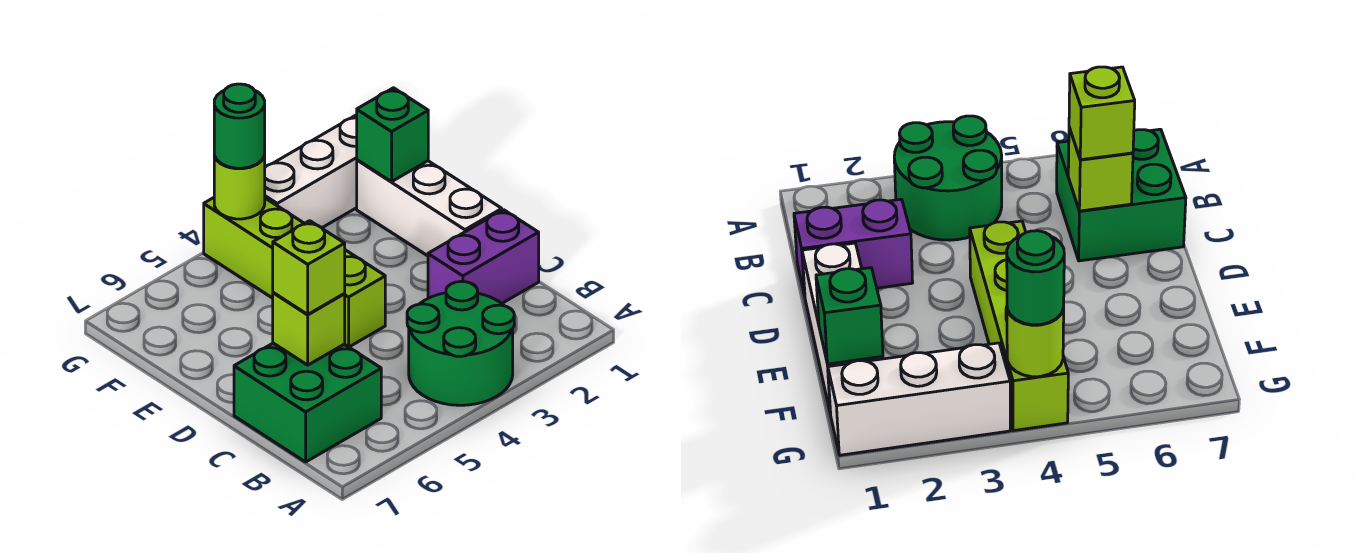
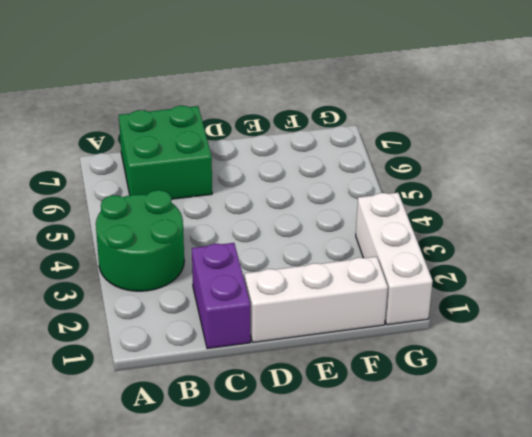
none -> lime 1x4 brick [204,198,385,347]
none -> lime 1x1 brick [273,293,345,365]

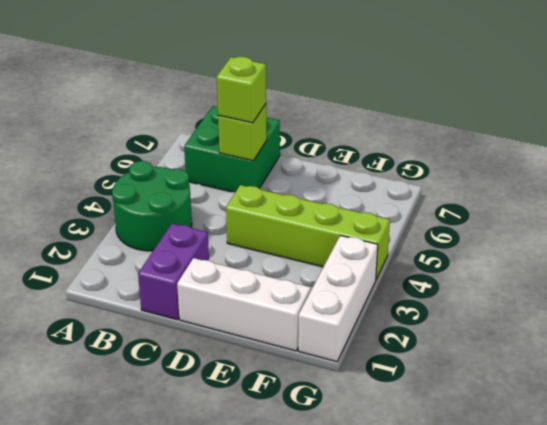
none -> green 1x1 brick [357,88,428,182]
none -> lime 1x1 round brick [214,155,265,219]

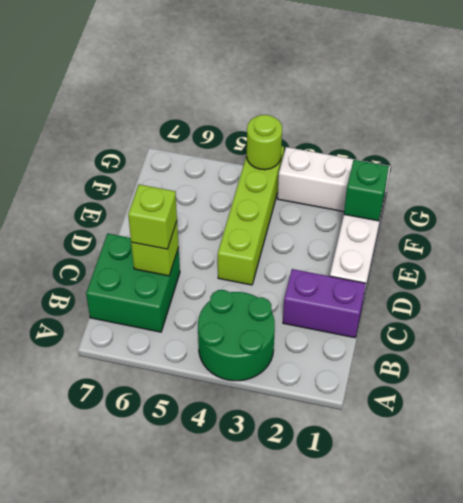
none -> green 1x1 round brick [214,84,265,168]

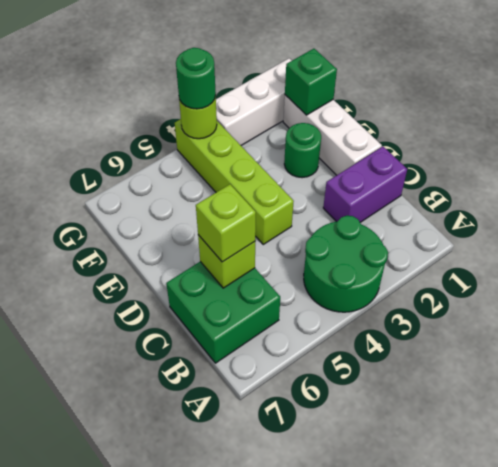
green 1x1 round brick [284,123,321,178] -> none

